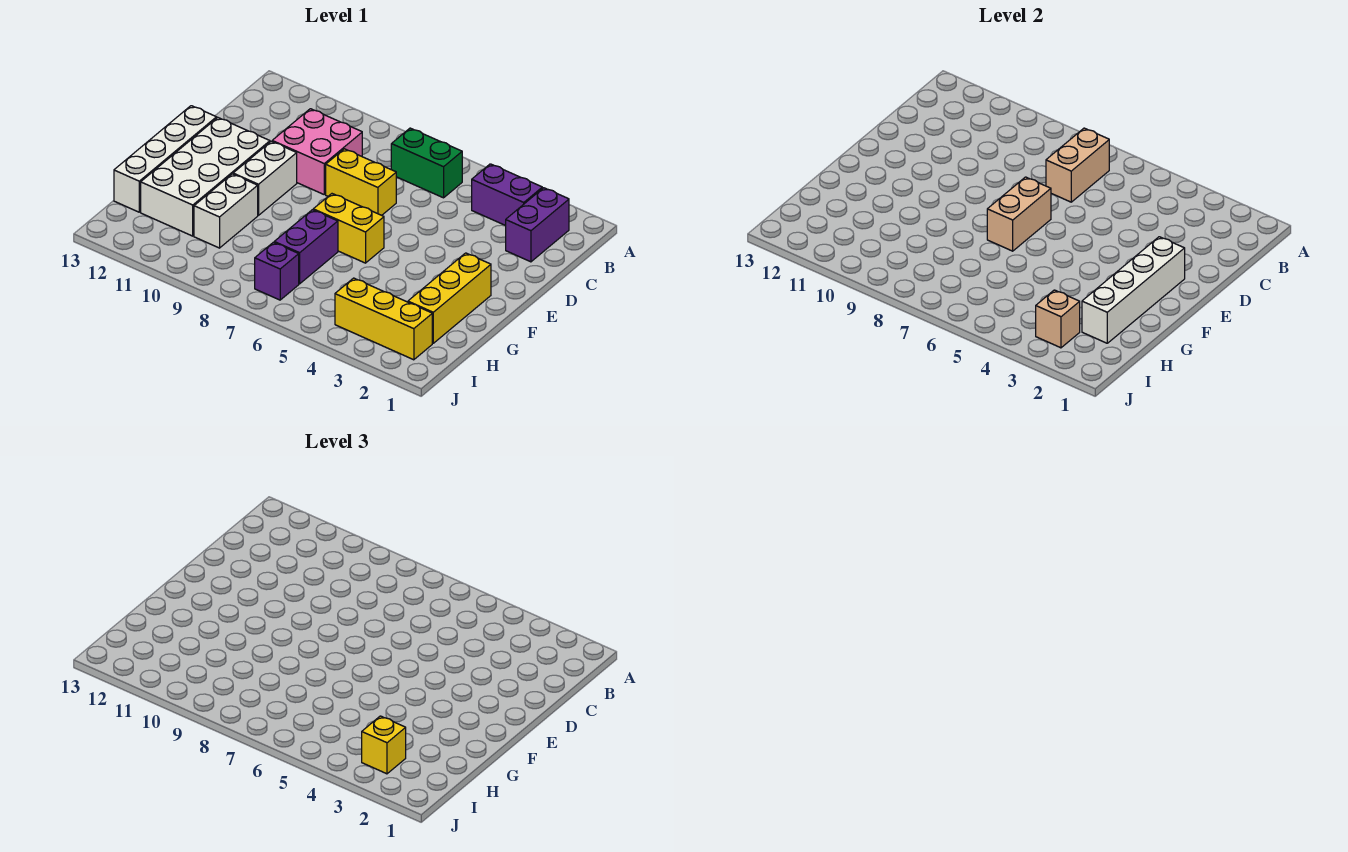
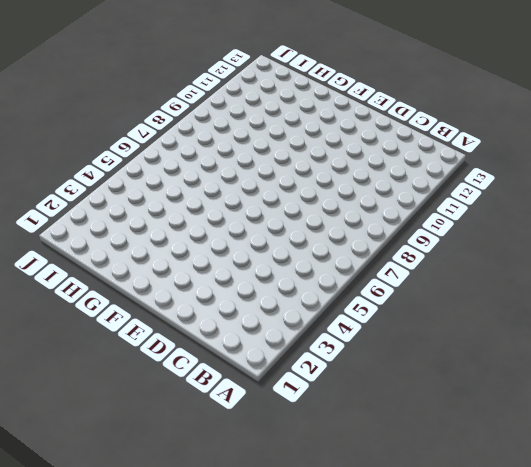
none -> purple 1x2 brick [506,188,569,262]
none -> purple 1x2 brick [472,164,542,226]
none -> green 1x2 brick [391,128,462,198]

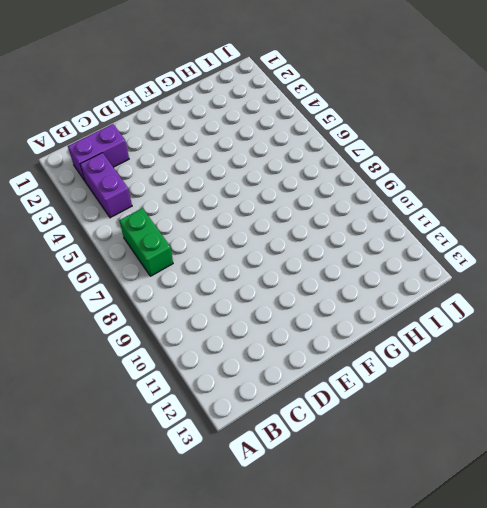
none -> pink 2x2 brick [272,109,362,194]
none -> yellow 1x2 brick [326,149,396,215]
none -> white 1x2 brick [233,141,297,215]

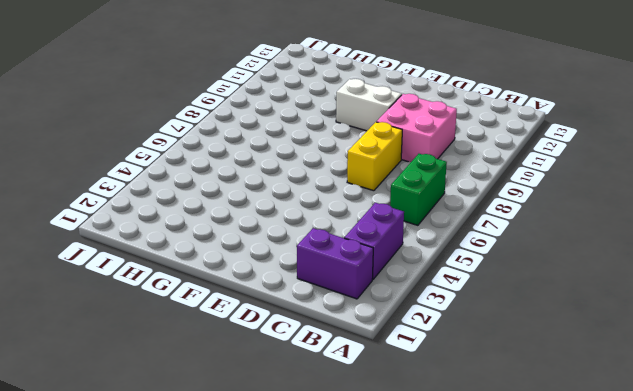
none -> white 2x4 brick [141,118,270,236]
none -> white 1x4 brick [114,106,217,212]
none -> yellow 1x3 brick [408,253,491,343]

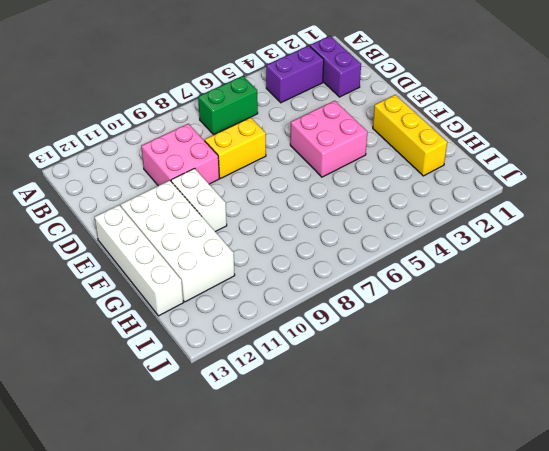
pink 2x2 brick [290,101,367,177] -> none
none -> yellow 1x2 brick [313,194,384,263]
none -> purple 1x2 brick [274,210,338,284]
none -> white 1x2 brick [194,174,258,248]

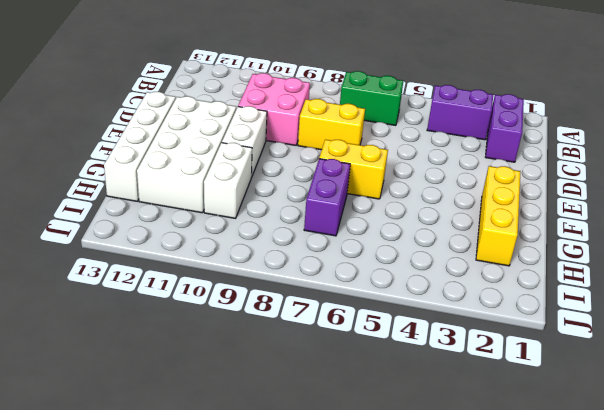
none -> yellow 1x3 brick [335,278,432,360]
none -> purple 1x1 brick [255,242,299,300]
none -> tan 1x2 brick [1046,128,1109,202]

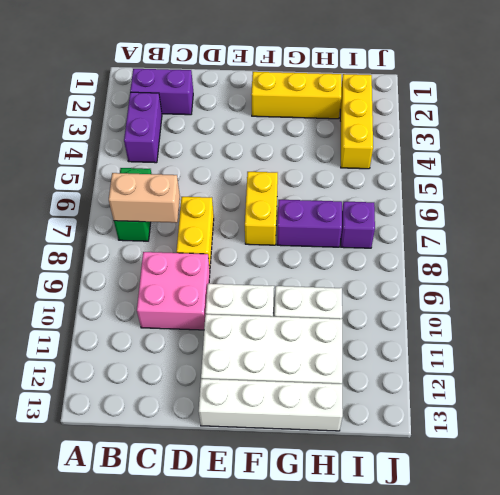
none -> white 1x4 brick [1082,237,1185,343]
none -> tan 1x2 brick [987,177,1051,251]
none -> tan 1x1 brick [1036,290,1080,348]

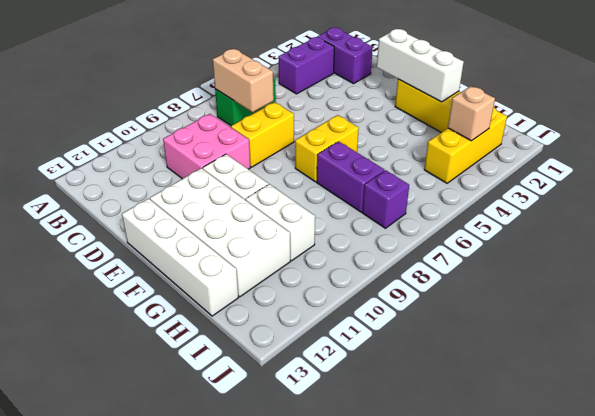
white 1x3 brick [377,29,464,102] -> white 1x4 brick [1082,237,1185,343]
none -> tan 1x2 brick [987,177,1051,251]
none -> yellow 1x1 brick [362,716,406,774]

